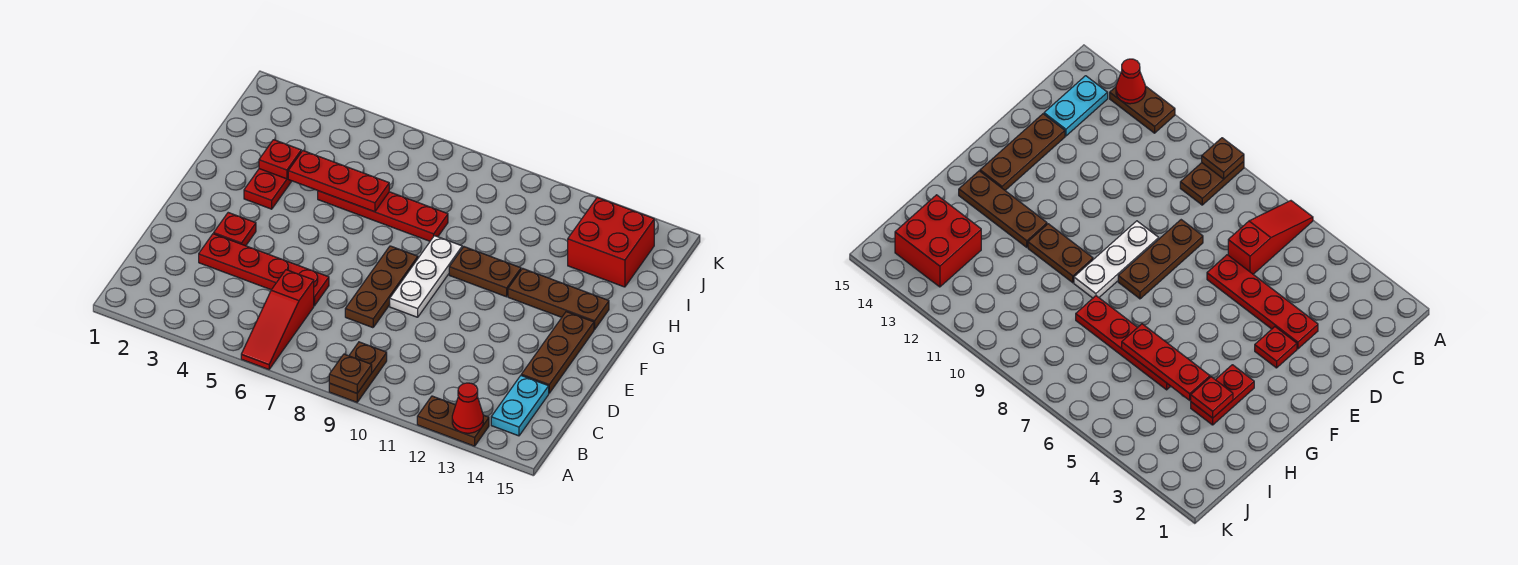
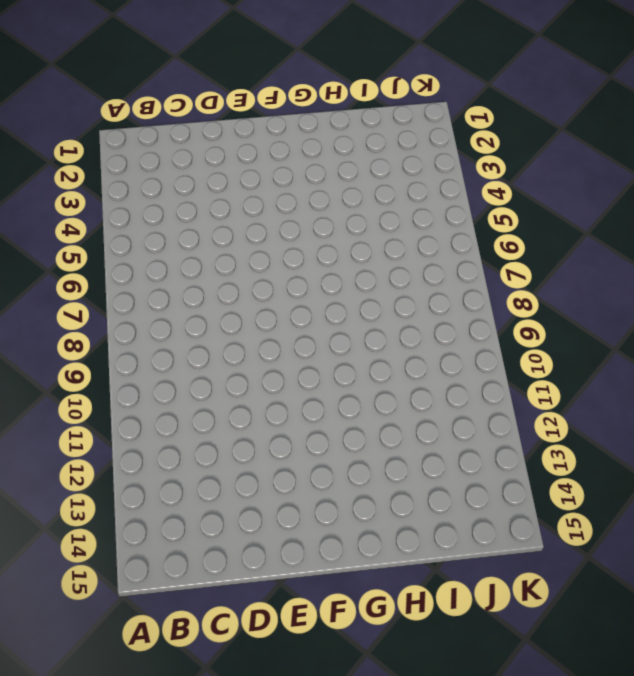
none -> red 1x3 slope [241,270,314,369]
none -> brown 1x2 plate [329,342,387,402]
none -> brown 1x2 plate [417,396,489,446]

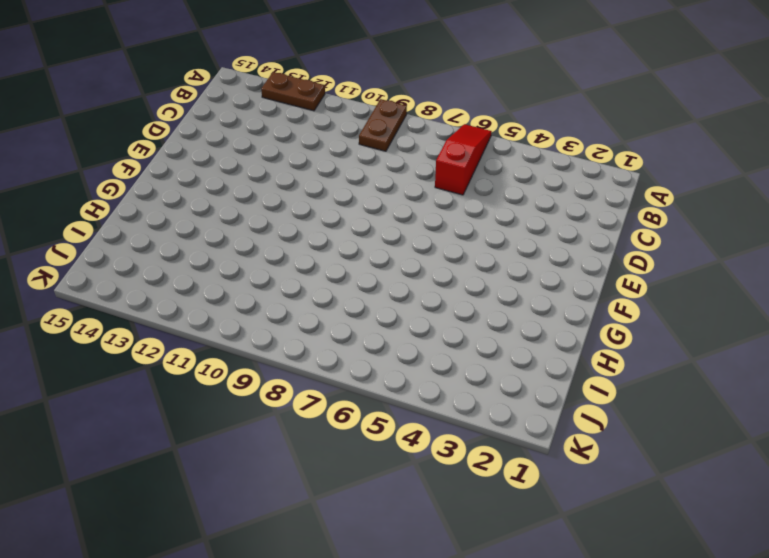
none -> cyan 1x2 plate [491,376,549,436]
none -> red 1x4 plate [199,234,329,306]
none -> brown 1x3 plate [345,246,418,328]

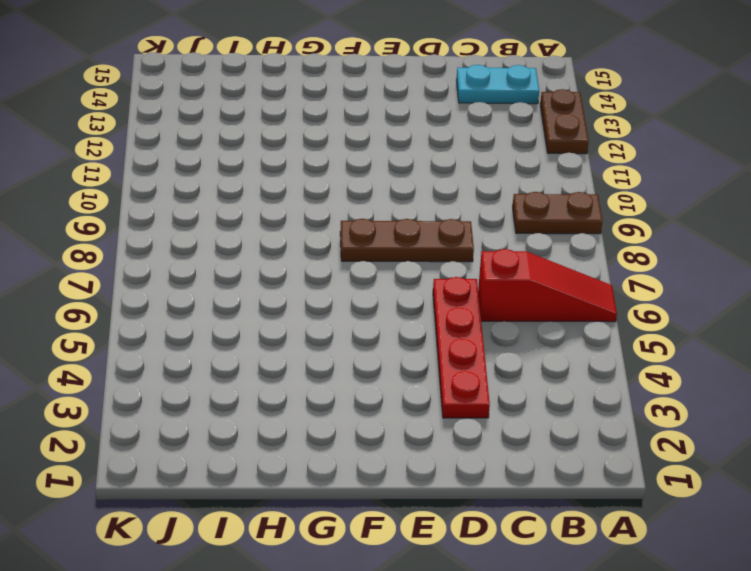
none -> brown 1x3 plate [521,312,594,393]
none -> red 1x1 plate [214,213,256,246]
none -> white 1x3 plate [390,236,462,317]

